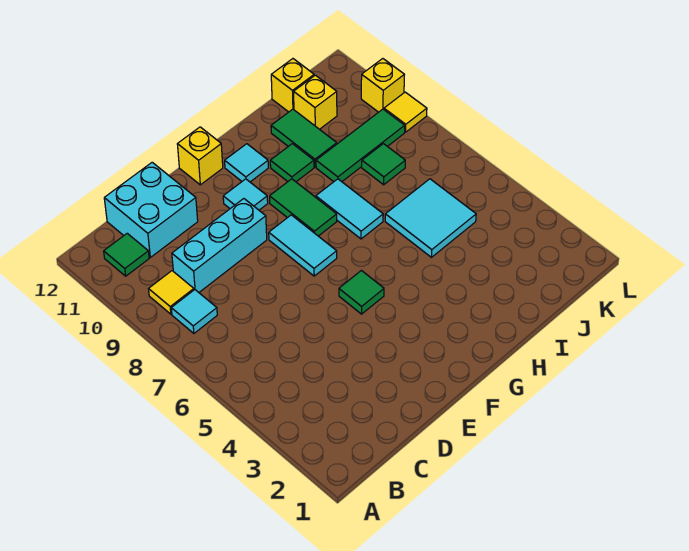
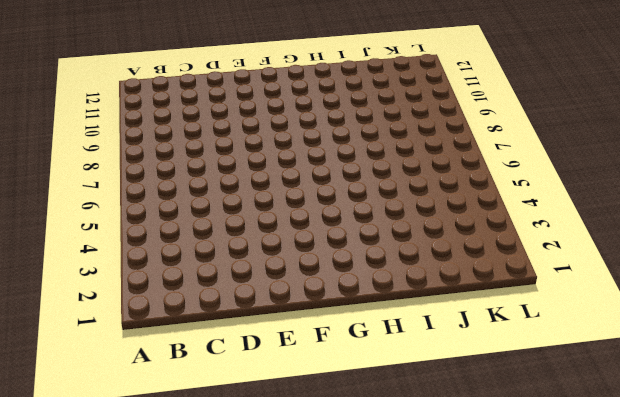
none -> cyan 1x1 tile [171,290,217,333]
none -> yellow 1x1 tile [149,271,194,314]
none -> green 1x1 tile [104,233,149,276]

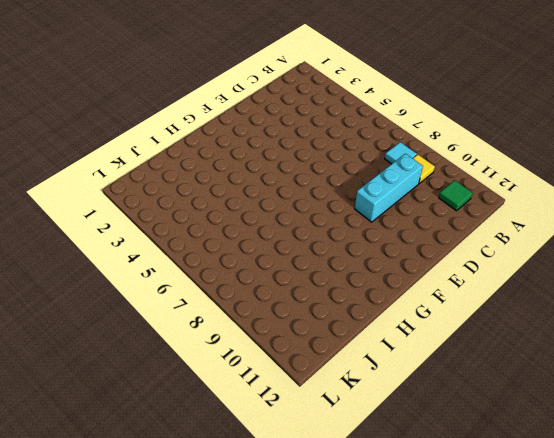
none -> cyan 2x2 brick [104,162,198,257]
none -> green 1x1 tile [339,271,384,314]
none -> cyan 1x2 tile [269,215,337,276]

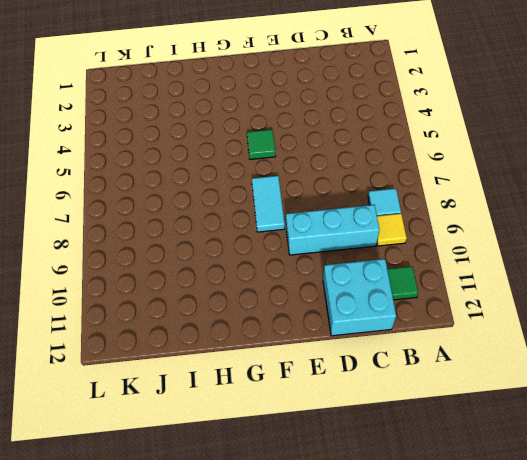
none -> cyan 1x1 tile [223,179,268,210]
none -> yellow 1x1 brick [177,127,223,185]
none -> green 1x2 tile [270,179,337,236]

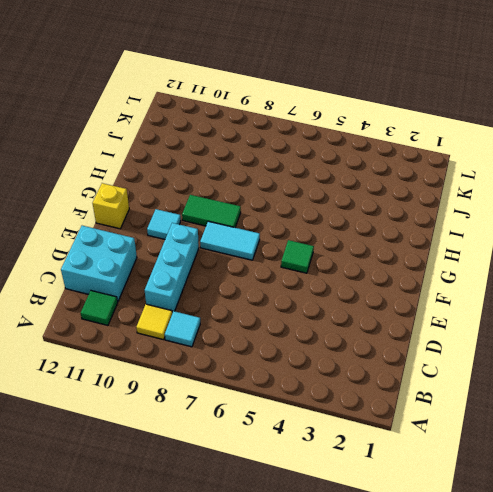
none -> cyan 1x1 tile [225,144,268,182]
none -> cyan 1x2 tile [316,179,383,239]
none -> green 1x1 tile [270,144,314,182]

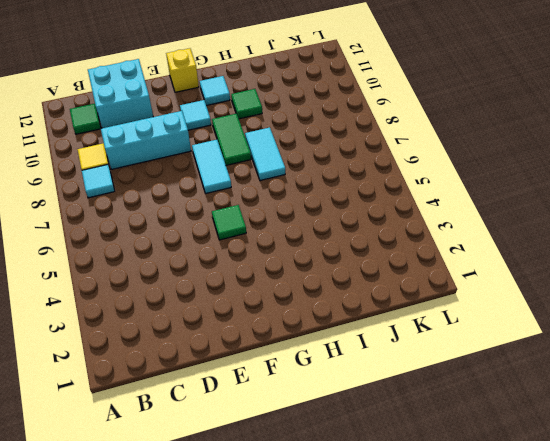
none -> cyan 2x2 tile [385,179,476,257]
none -> green 1x3 tile [316,109,405,182]
none -> green 1x2 tile [271,109,337,167]

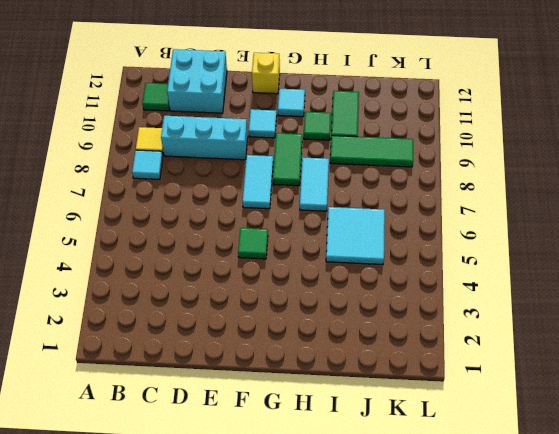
none -> green 1x1 tile [362,144,405,185]
none -> yellow 1x1 brick [294,75,337,129]
none -> yellow 1x1 brick [271,59,314,112]

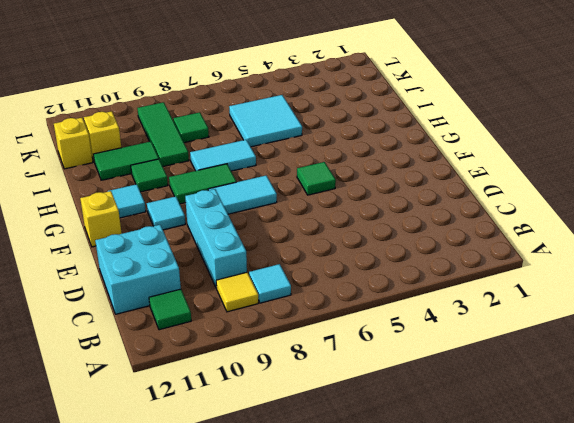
none -> yellow 1x1 tile [384,92,427,132]
none -> yellow 1x1 brick [361,59,404,112]

